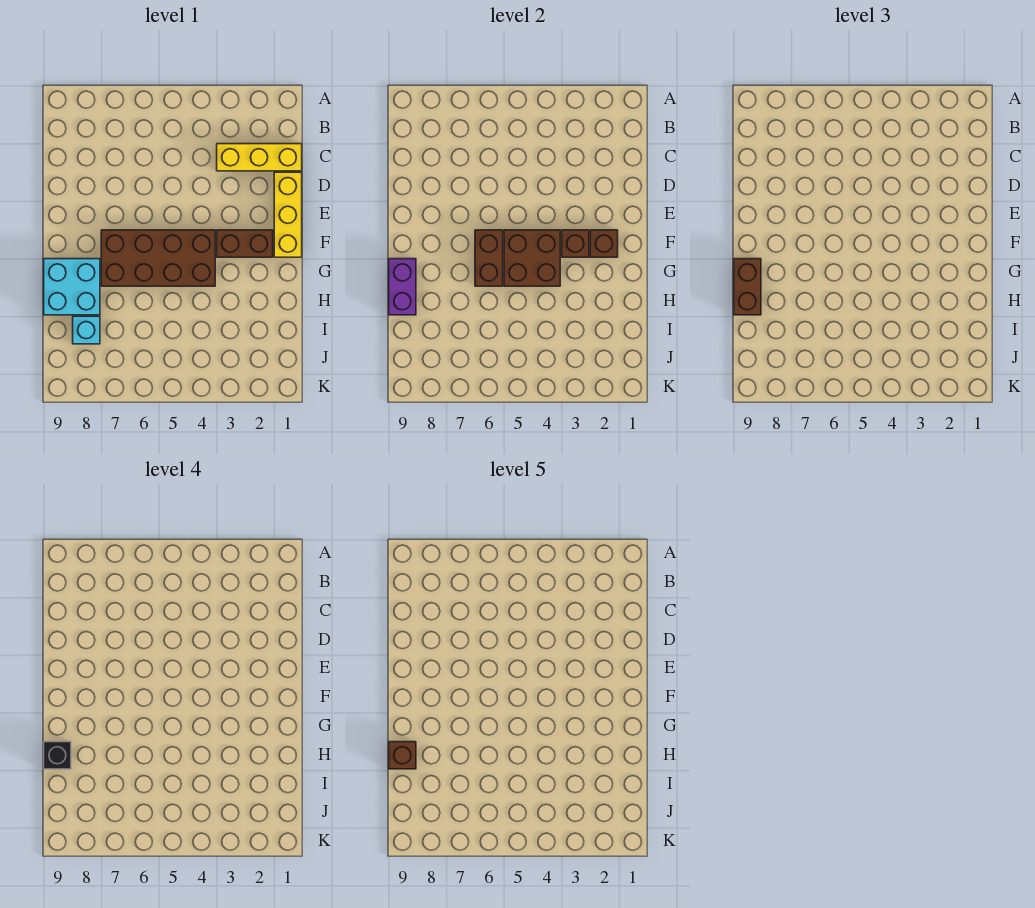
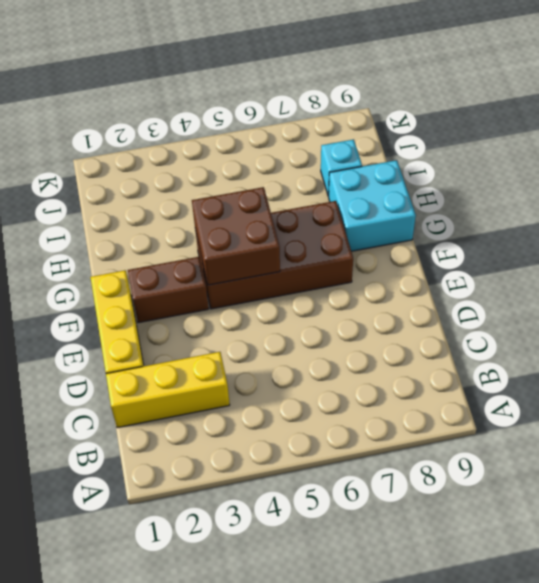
none -> brown 1x1 brick [590,230,618,257]
none -> brown 1x1 brick [562,230,589,257]
none -> brown 1x2 brick [475,230,503,286]

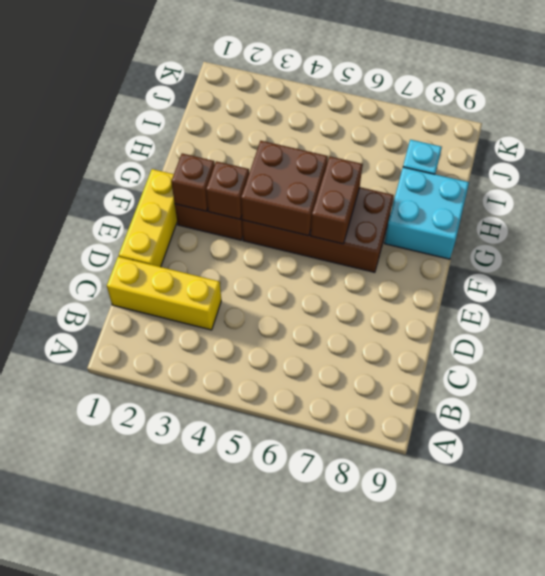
none -> purple 1x2 brick [389,259,416,315]
none -> brown 1x2 brick [734,259,761,315]
none -> black 1x1 brick [44,742,71,769]

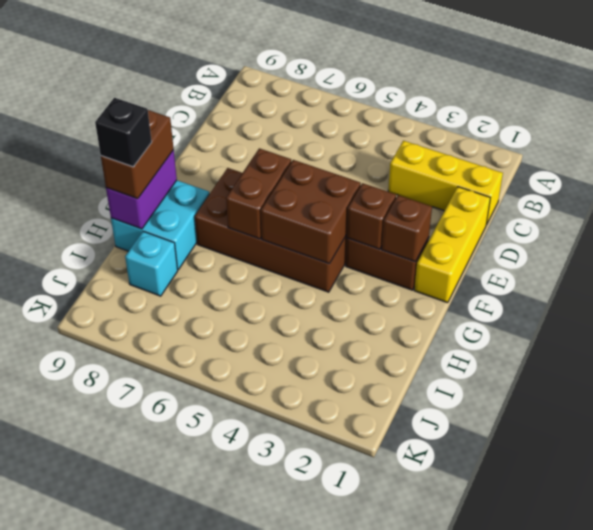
none -> brown 1x1 brick [389,742,416,769]

